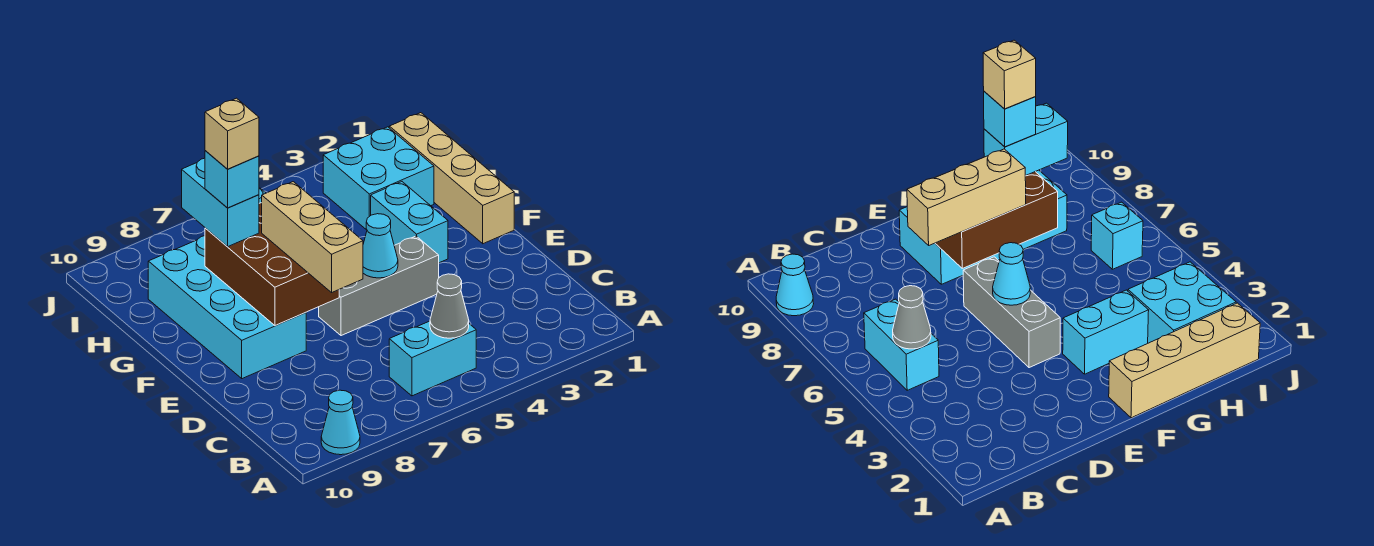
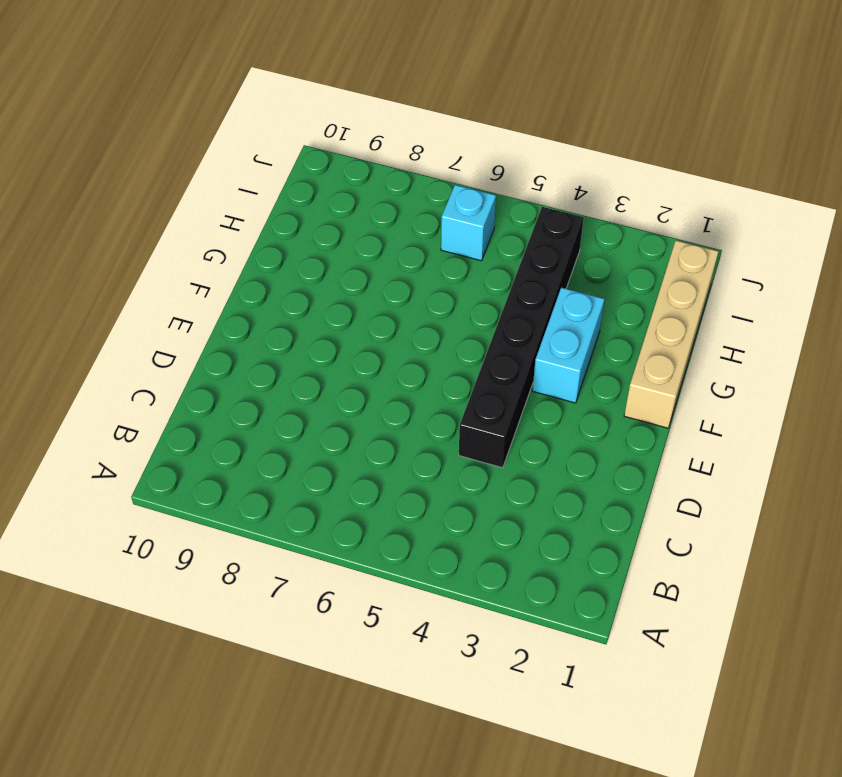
black 1x6 brick [459,207,584,468] -> grey 1x3 brick [319,236,439,336]
none -> cyan 1x1 cone [321,390,360,455]
none -> cyan 1x2 brick [389,321,476,396]
none -> cyan 2x4 brick [148,236,306,379]

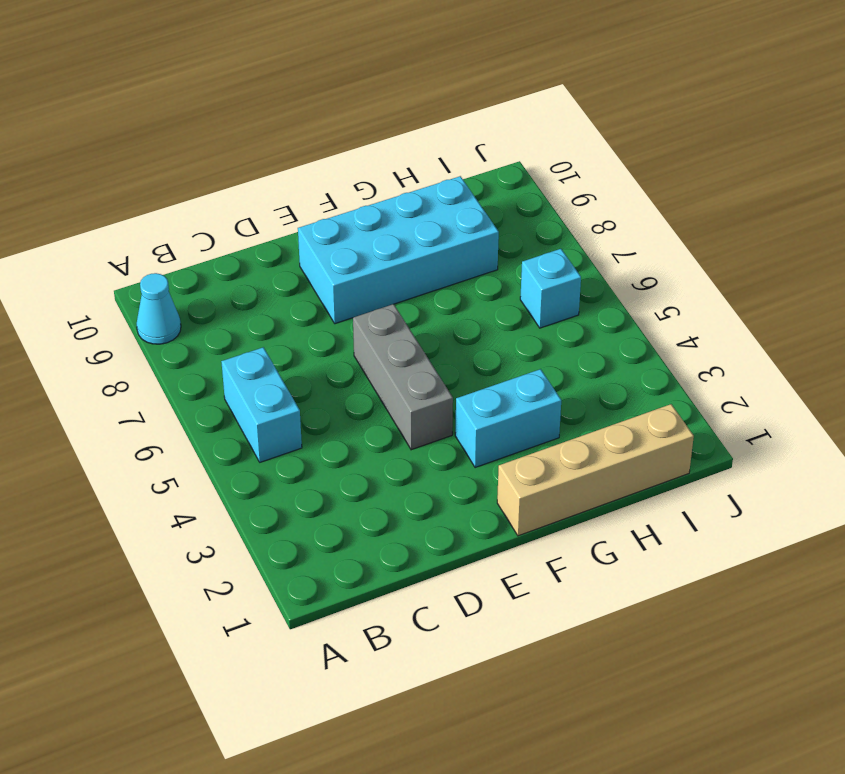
none -> cyan 2x2 brick [323,127,434,230]
none -> grey 1x1 cone [430,274,469,338]
none -> cyan 1x1 cone [363,214,398,278]

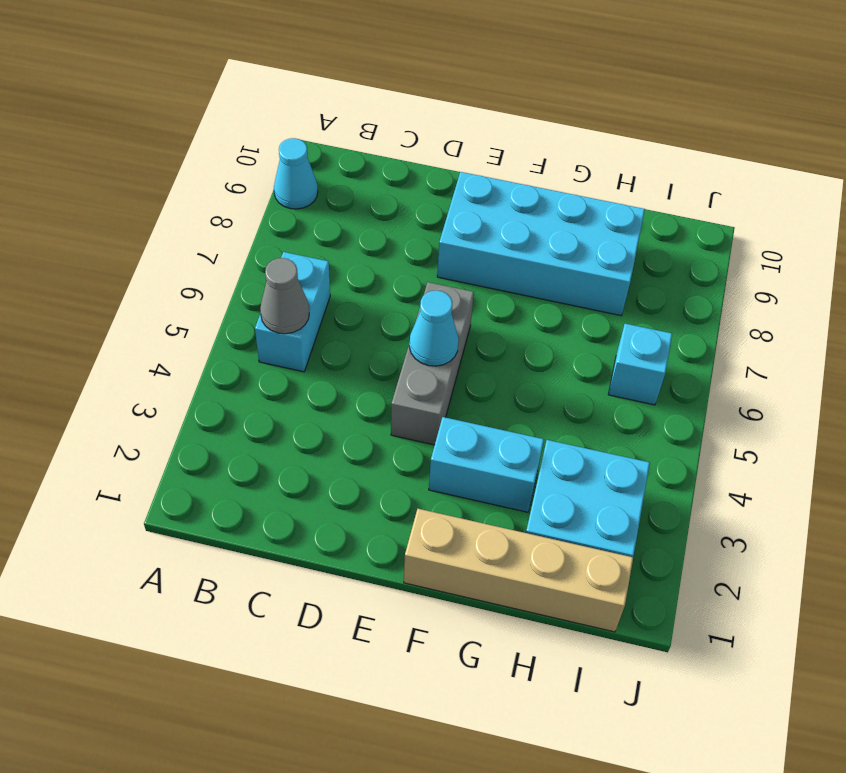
none -> brown 2x3 brick [205,203,339,325]
none -> tan 1x3 brick [262,182,363,292]
none -> cyan 1x2 brick [182,158,259,247]

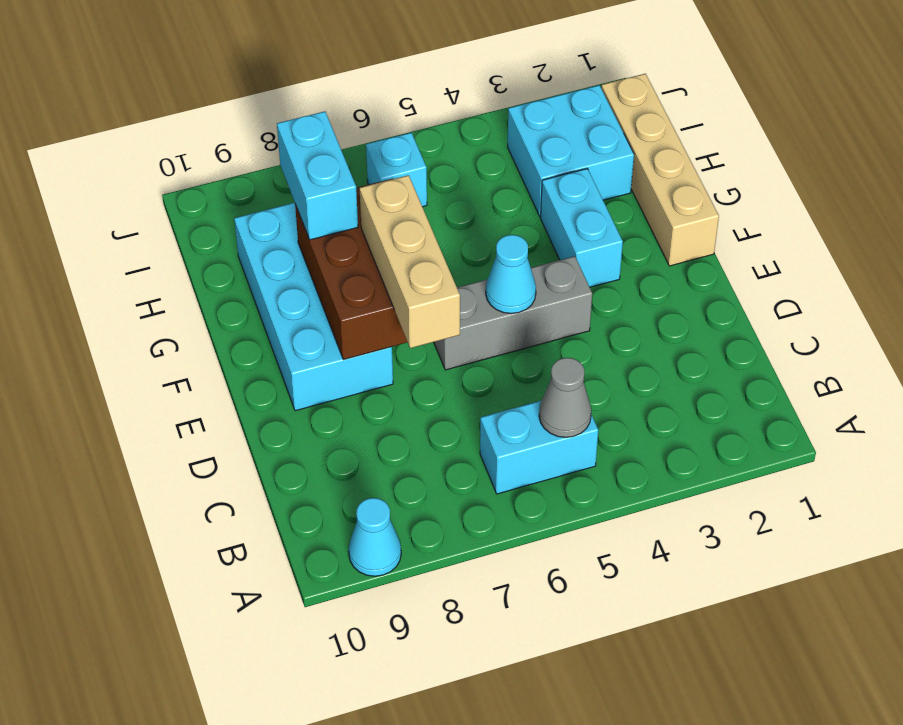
none -> cyan 1x1 brick [205,151,259,208]
none -> tan 1x1 brick [205,98,259,169]

